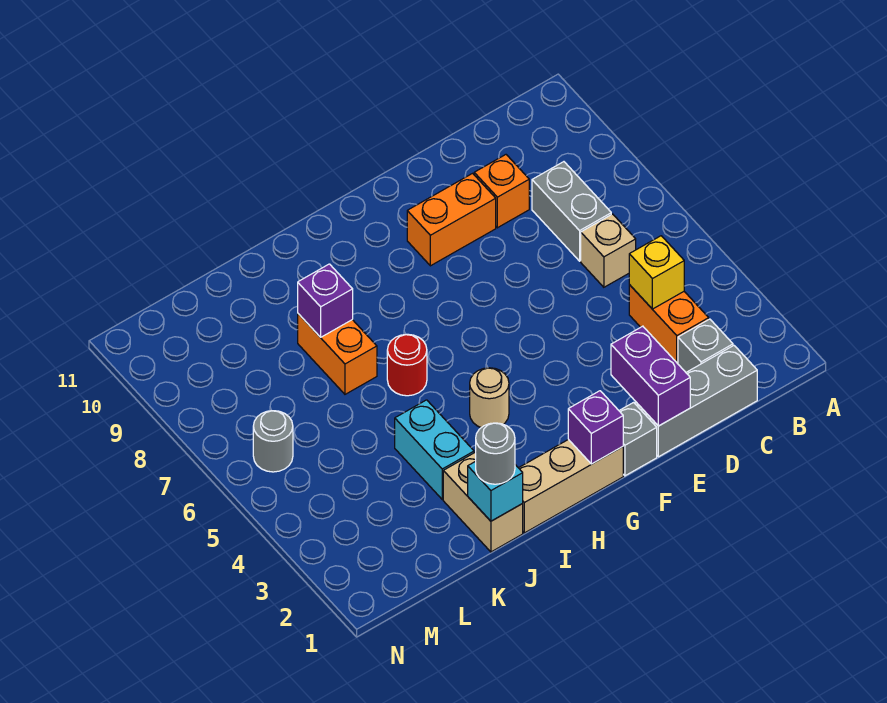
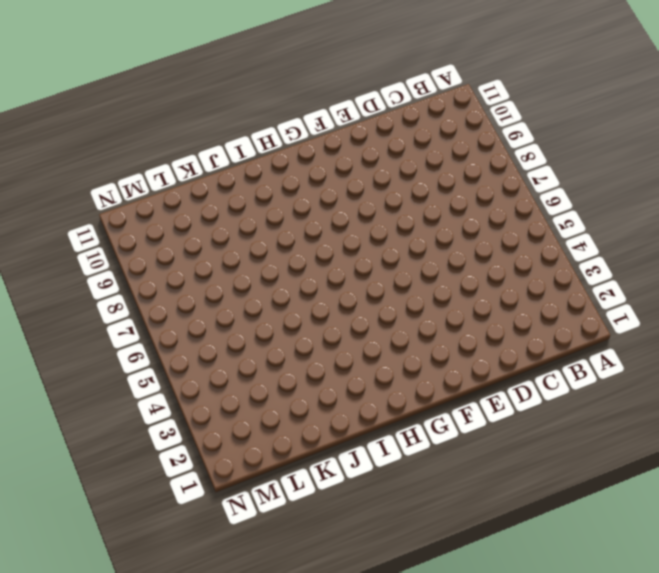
none -> grey 1x3 brick [635,346,757,457]
none -> grey 1x1 brick [678,319,733,372]
none -> orange 1x2 brick [629,285,709,364]

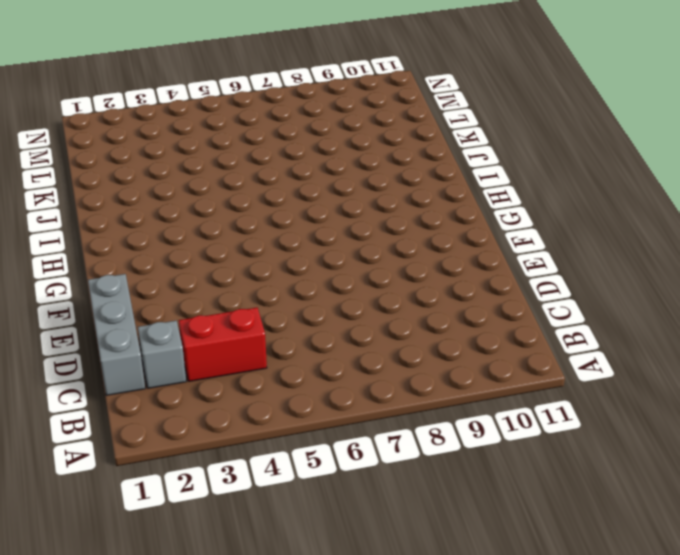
red 1x2 brick [179,308,267,381] -> orange 1x2 brick [629,285,709,364]
none -> tan 1x1 brick [581,214,636,287]
none -> grey 1x2 brick [532,162,611,261]
none -> orange 1x1 brick [474,155,529,228]

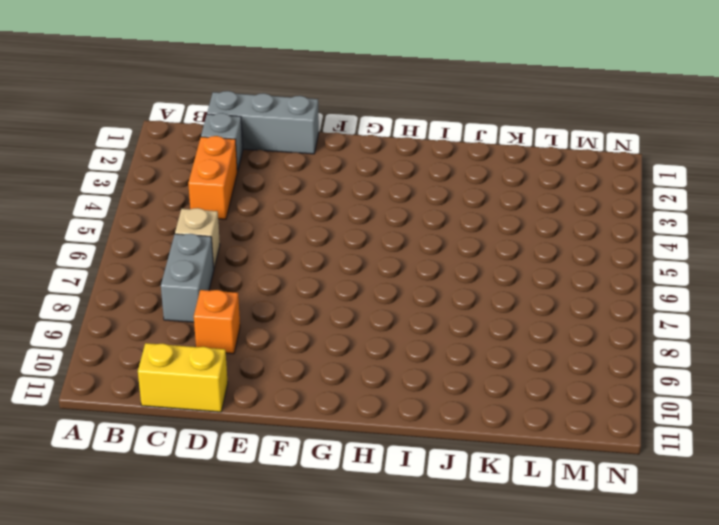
yellow 1x2 brick [138,343,228,412] -> none
none -> orange 1x2 brick [407,173,496,266]
none -> grey 1x1 brick [619,403,657,476]
none -> tan 1x3 brick [519,439,623,533]

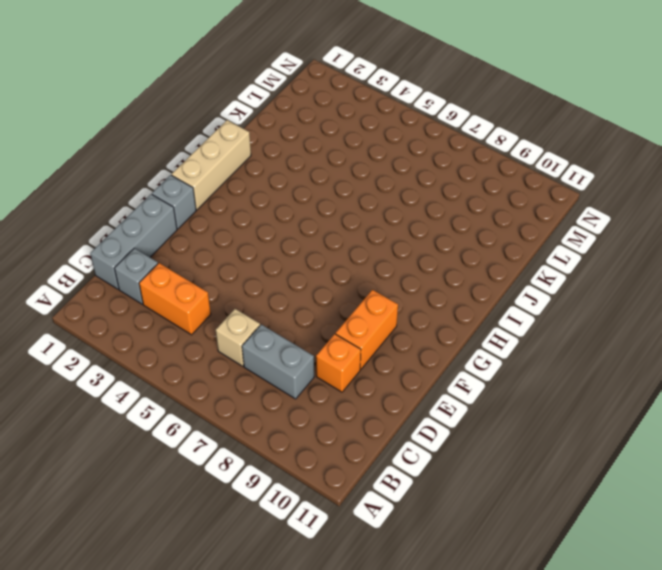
none -> tan 1x1 round brick [470,368,509,428]
none -> red 1x1 round brick [387,334,427,396]
none -> tan 1x2 brick [443,452,523,552]

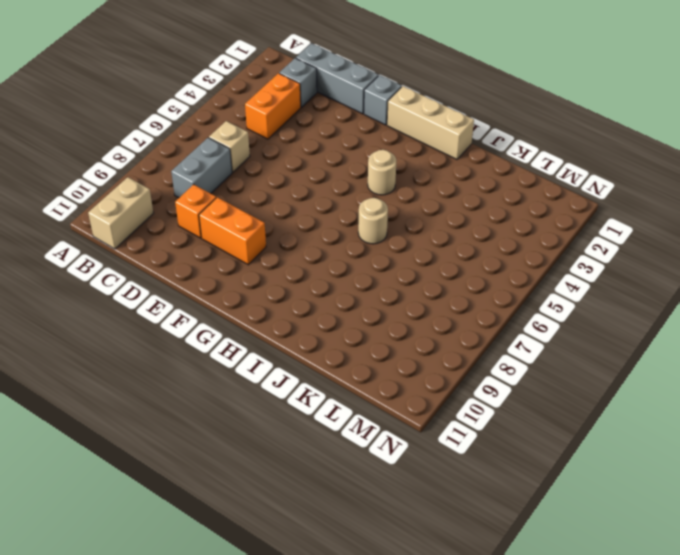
tan 1x2 brick [88,177,153,249] -> tan 1x2 brick moved to [443,452,523,552]
tan 1x1 round brick [358,198,388,244] -> red 1x1 round brick [387,334,427,396]
none -> cyan 1x2 brick [395,400,474,499]
none -> orange 1x2 brick [298,314,377,394]
none -> grey 1x1 round brick [253,411,293,472]

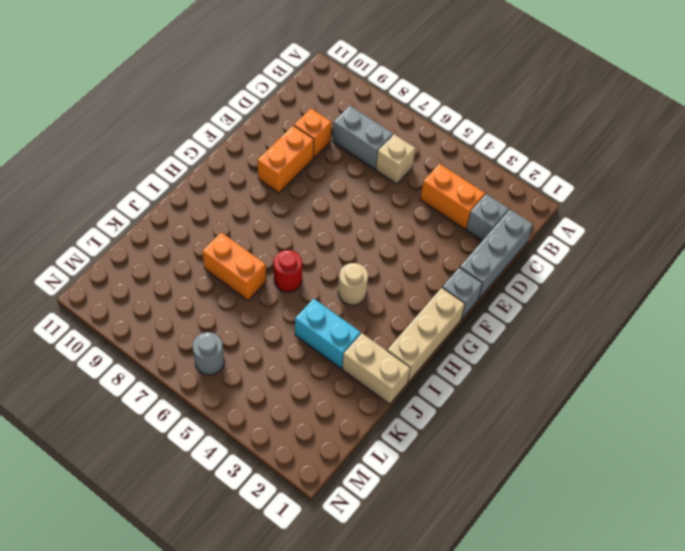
none -> yellow 1x1 brick [629,236,684,309]
none -> purple 1x2 brick [611,326,690,426]
none -> purple 1x1 brick [568,391,623,464]

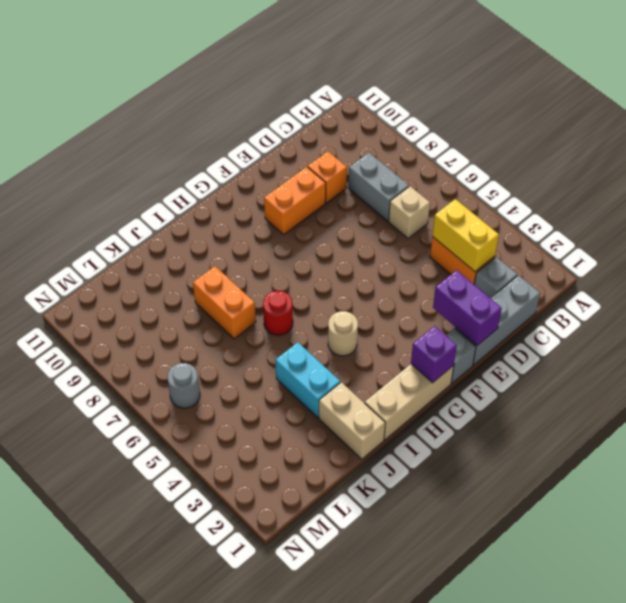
yellow 1x2 brick [432,199,499,272] -> yellow 1x1 brick [629,236,684,309]
none -> cyan 1x1 brick [468,461,523,521]
none -> purple 1x1 brick [298,264,353,337]
none -> grey 1x1 round brick [476,423,515,484]

